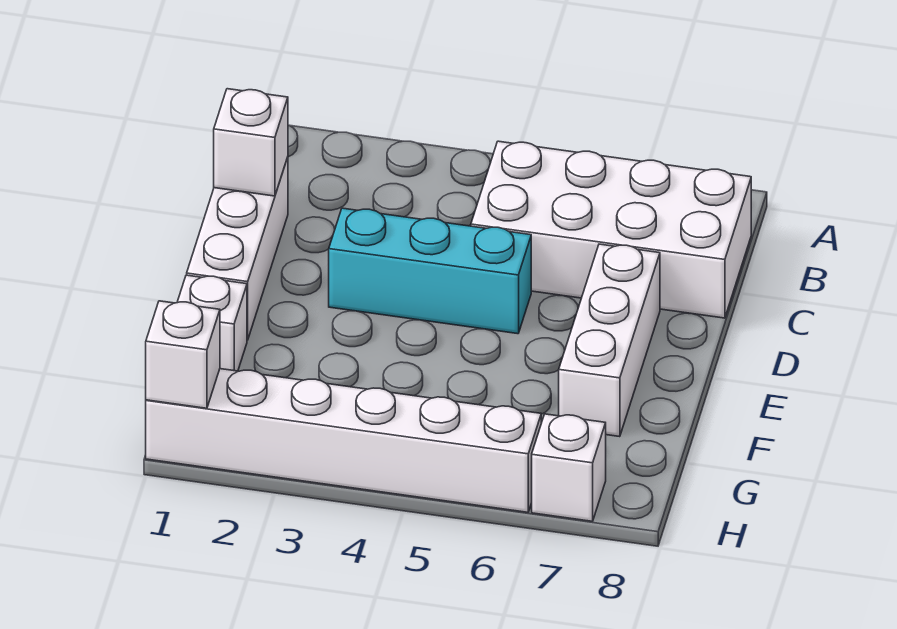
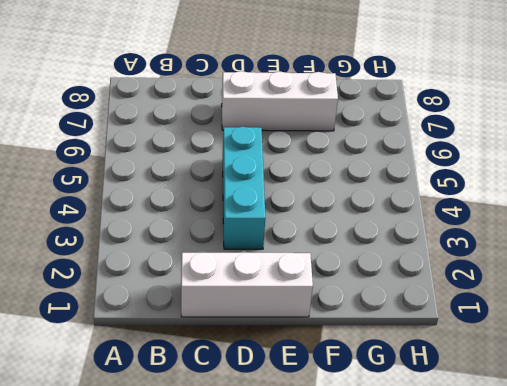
none -> white 2x4 brick [471,141,751,318]
none -> white 1x1 brick [177,275,247,371]

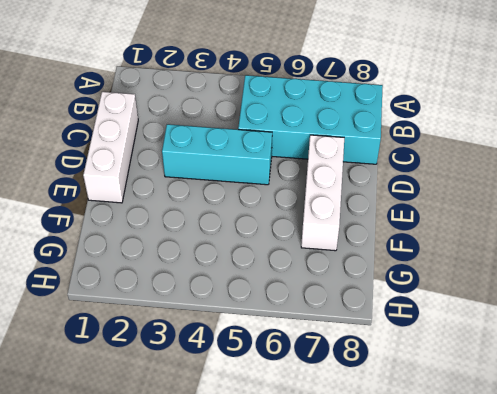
cyan 2x4 brick [238,75,383,164] -> white 2x4 brick [471,141,751,318]
none -> white 1x1 brick [177,275,247,371]
none -> white 1x6 brick [146,369,541,512]

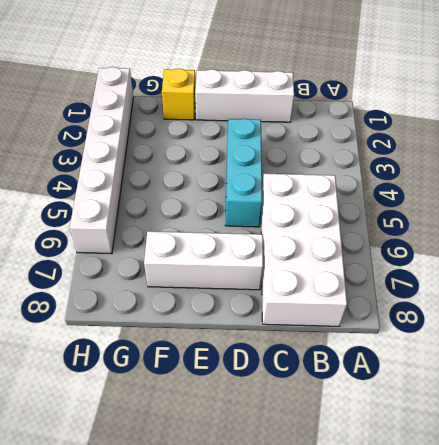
yellow 1x1 brick [162,69,196,120] -> white 1x1 brick [177,275,247,371]
none -> white 1x1 brick [532,414,606,521]
none -> white 1x1 brick [214,89,288,196]

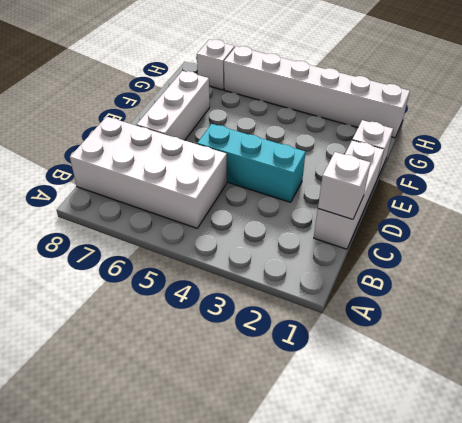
none -> white 1x1 brick [146,301,220,408]

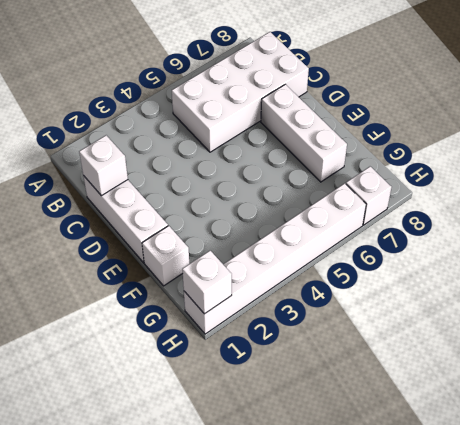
none -> cyan 1x3 brick [329,208,531,334]

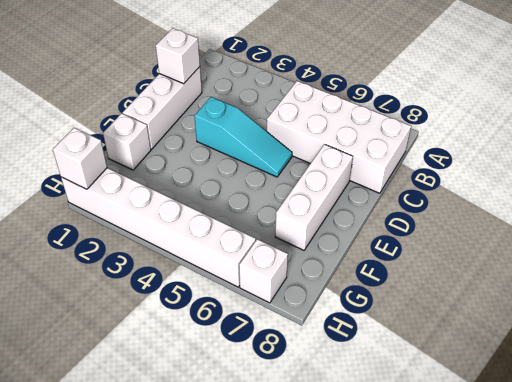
cyan 1x3 slope [194,97,292,177] -> cyan 1x3 brick [329,208,531,334]

